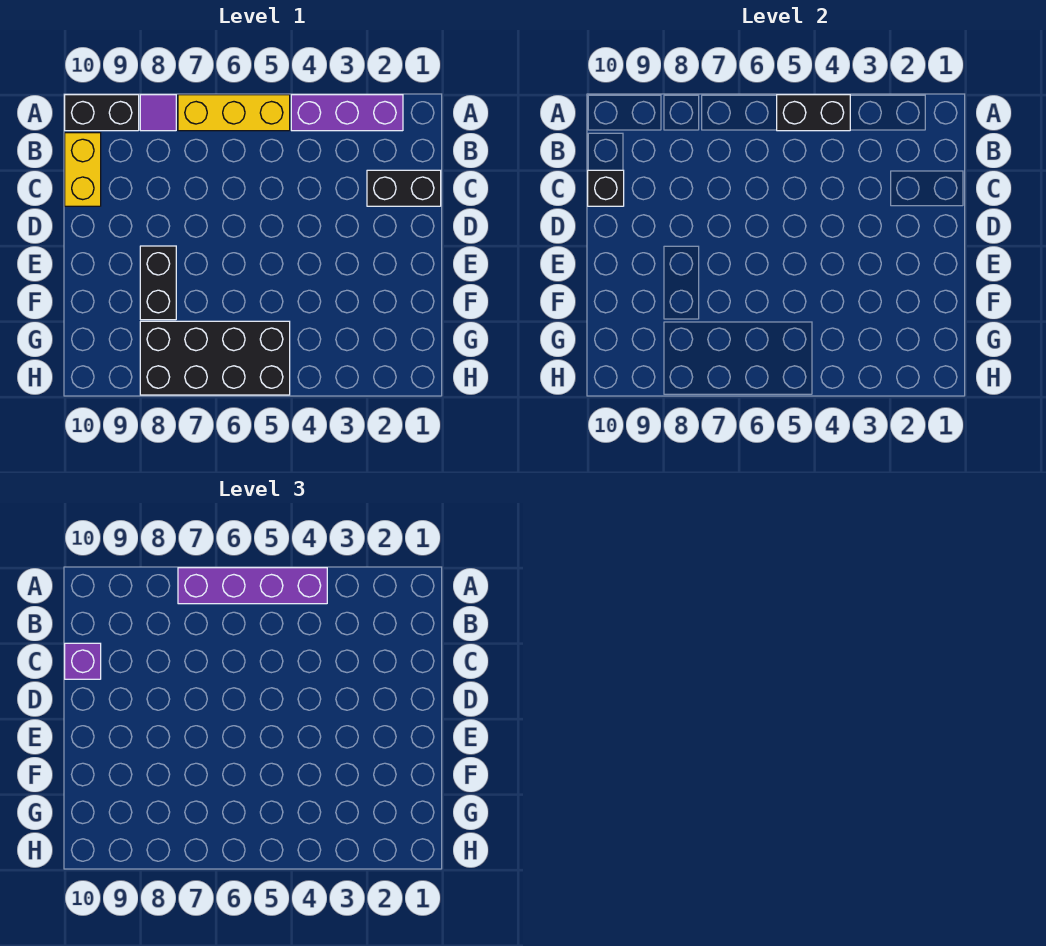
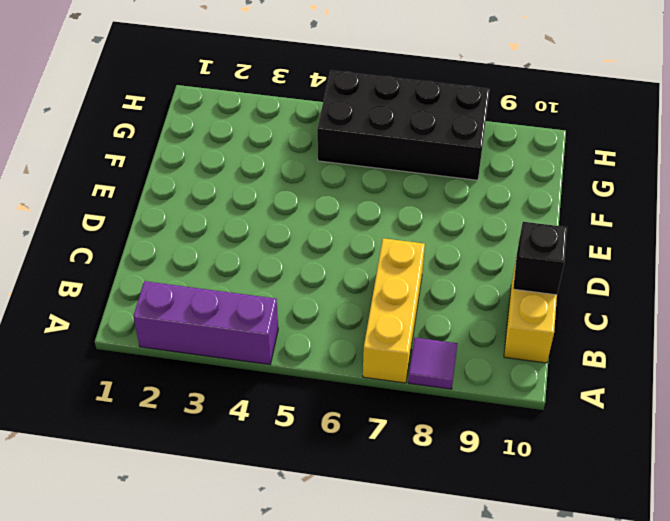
yellow 1x3 brick [363,238,425,383] -> yellow 1x3 brick turned to [178,95,290,131]
none -> black 1x2 brick [65,95,139,131]
none -> black 1x2 brick [367,170,441,206]
none -> black 1x2 brick [140,246,176,320]

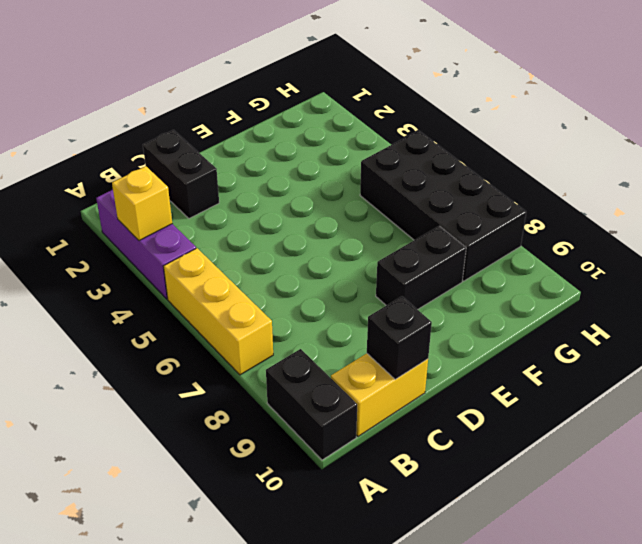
yellow 1x1 brick [112,166,172,241] -> none
none -> purple 1x1 tile [140,95,176,131]
none -> black 1x2 brick [777,95,850,131]
none -> purple 1x4 brick [178,568,327,604]

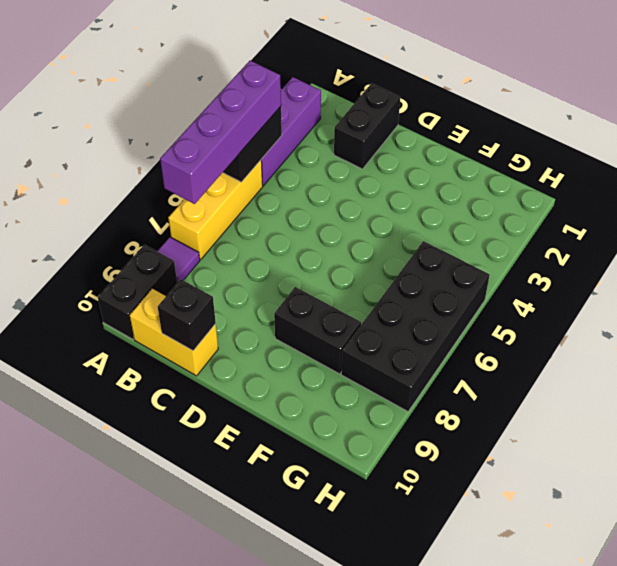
none -> purple 1x1 brick [65,643,101,679]

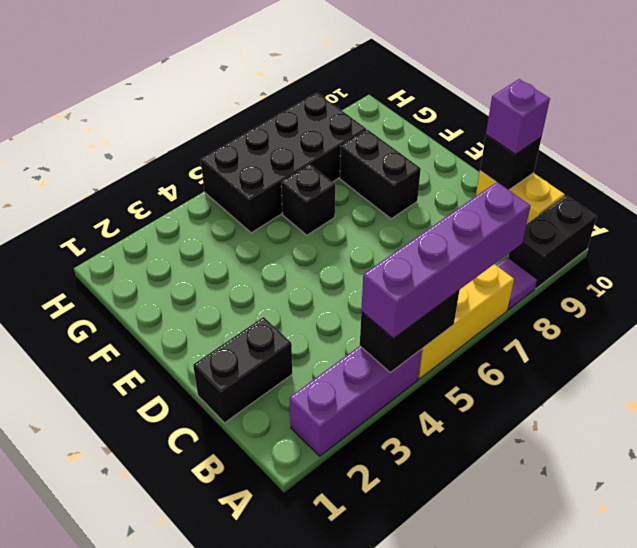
black 1x1 brick [281,165,335,235] -> none

